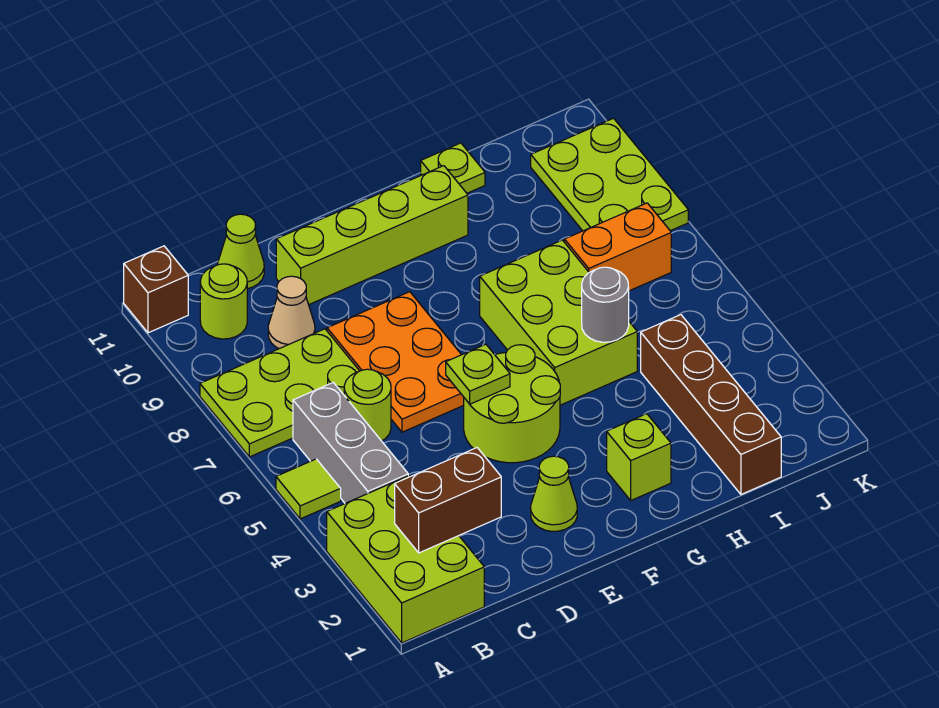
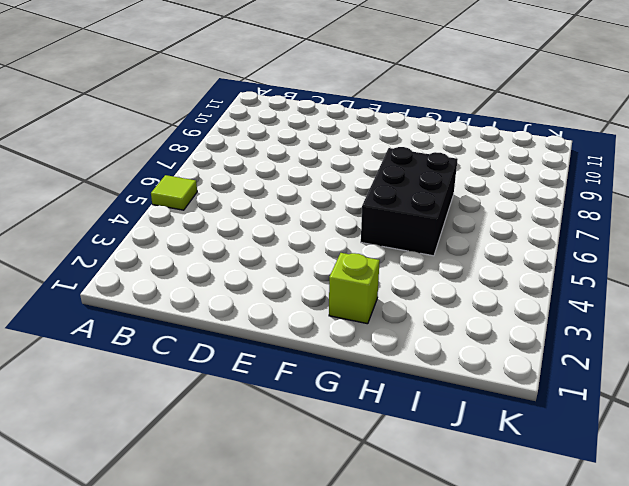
black 2x3 brick [361,147,458,256] -> lime 2x3 brick [480,240,637,405]
none -> lime 2x3 brick [327,475,484,643]
none -> lime 2x3 plate [200,329,359,457]
none -> brown 1x1 brick [124,246,188,333]

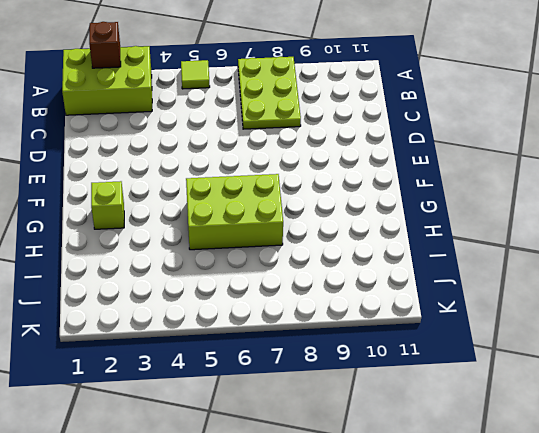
brown 1x1 brick [89,22,121,68] -> brown 1x1 brick moved to [124,246,188,333]
none -> grey 1x3 brick [293,382,408,503]
none -> lime 1x1 round brick [200,264,247,339]
none -> lime 1x1 round brick [344,369,391,441]

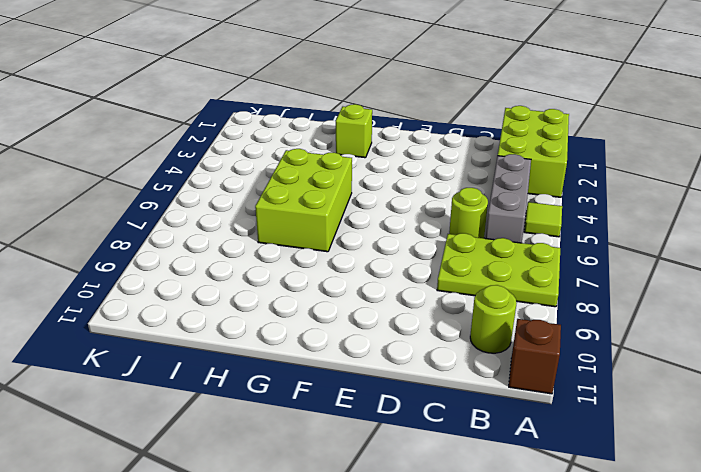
none -> tan 1x1 cone [268,276,315,349]
none -> lime 1x1 cone [217,214,264,289]
none -> orange 2x3 plate [327,292,464,432]

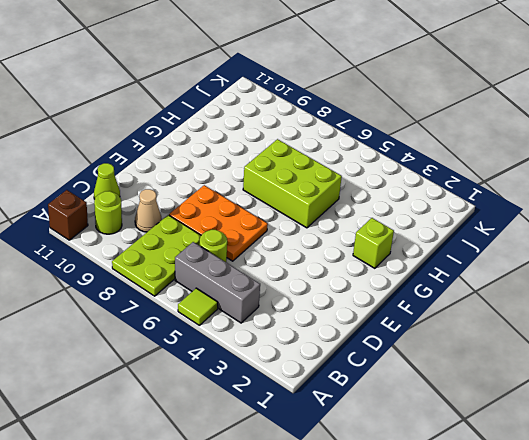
none -> lime 2x3 brick [327,475,484,643]
none -> lime 1x4 brick [276,166,468,305]
none -> lime 1x1 cone [531,456,577,531]

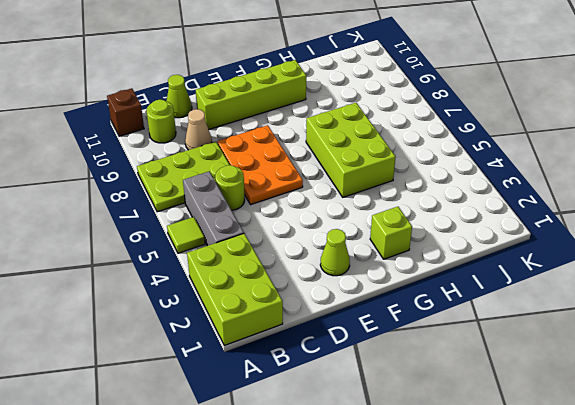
none -> lime 2x2 round brick [464,345,560,463]
none -> lime 1x1 plate [421,143,485,193]
none -> brown 1x4 brick [641,315,781,494]

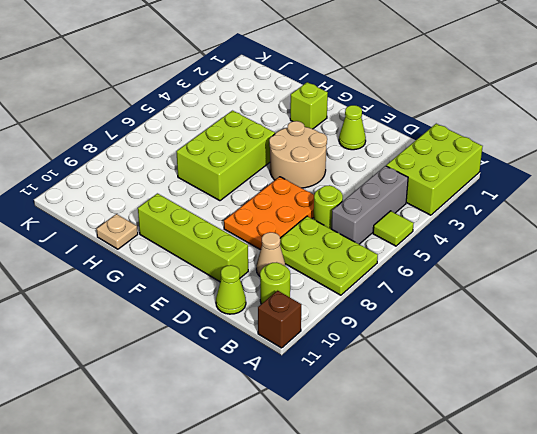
tan 2x2 round brick [269,121,327,188] -> lime 2x2 round brick [464,345,560,463]
tan 1x1 plate [97,214,138,249] -> lime 1x1 plate [421,143,485,193]
none -> brown 1x4 brick [641,315,781,494]
none -> orange 1x2 brick [565,203,671,291]
none -> lime 2x3 plate [531,118,688,231]

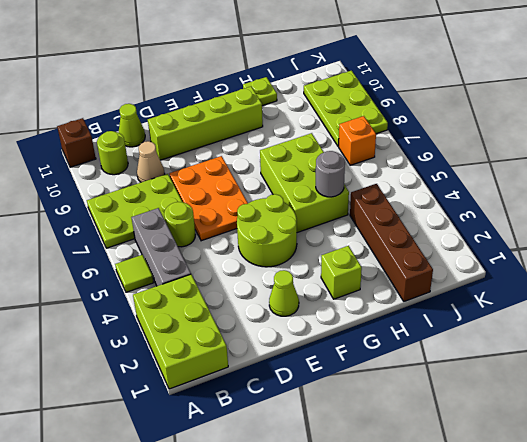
orange 1x1 brick [339,116,376,165] -> orange 1x2 brick [565,203,671,291]
none -> brown 1x2 brick [395,448,501,553]
none -> lime 1x1 plate [446,344,510,404]

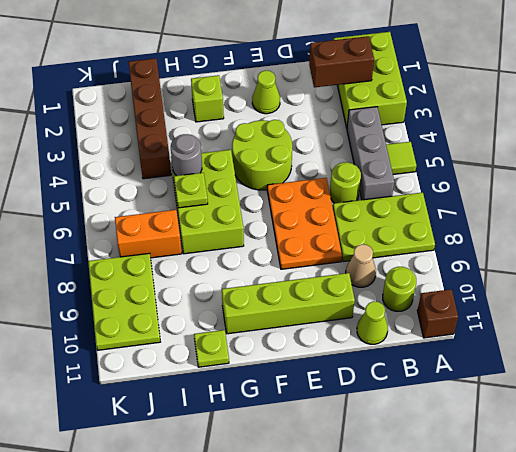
lime 1x1 plate [174,173,208,208] -> lime 1x1 plate moved to [446,344,510,404]

